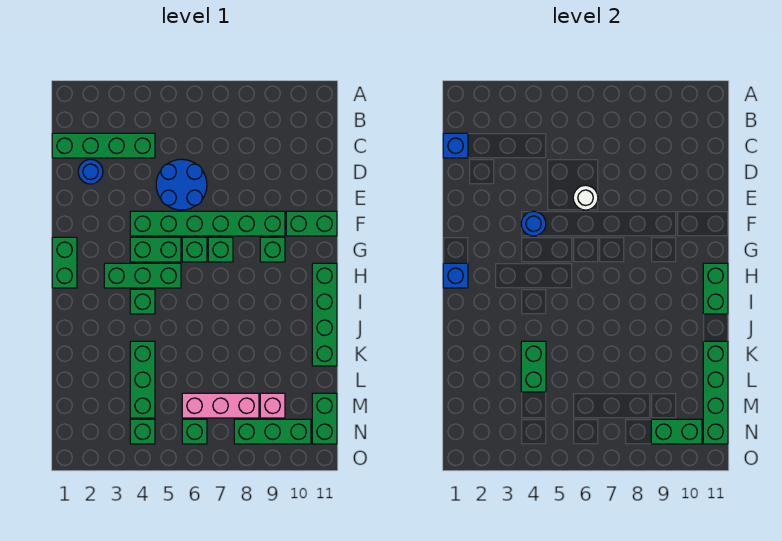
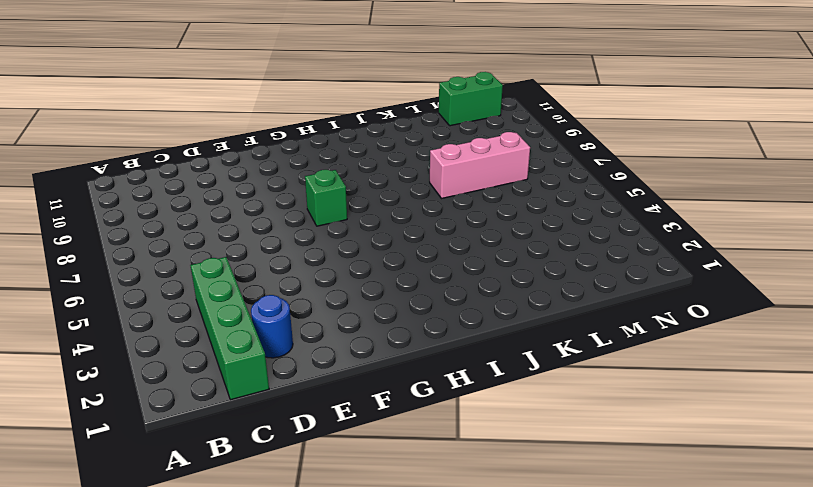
pink 1x3 brick [430,132,530,199] -> pink 1x3 brick turned to [182,393,259,418]
none -> blue 2x2 round brick [156,159,207,210]
none -> green 1x6 brick [130,211,285,236]
none -> green 1x2 brick [286,211,337,236]

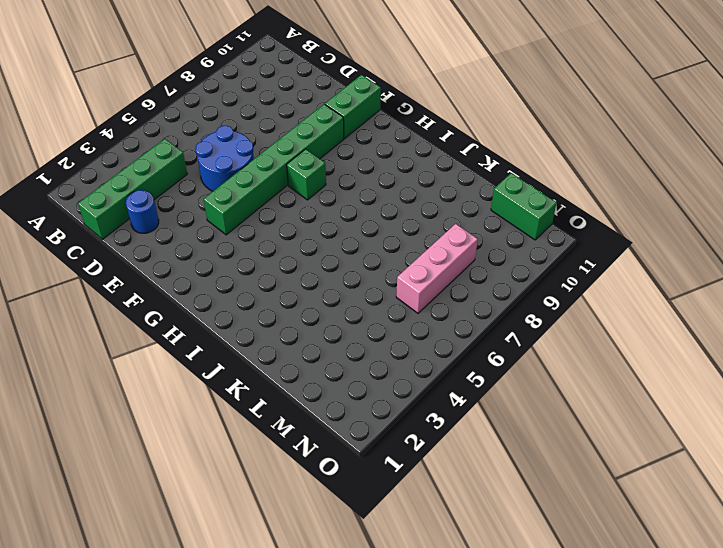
none -> green 1x2 brick [52,237,77,288]
none -> green 1x2 brick [130,237,181,262]
none -> green 1x1 brick [182,237,207,262]

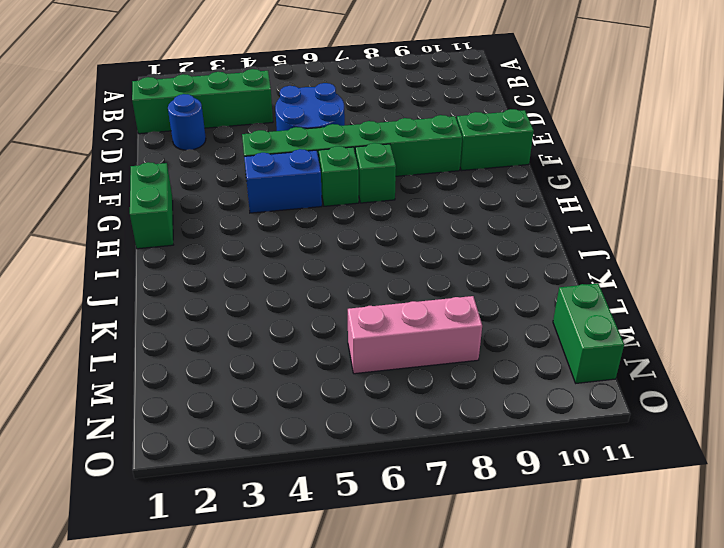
blue 1x2 brick [244,149,322,213] -> green 1x2 brick [130,237,181,262]
none -> green 1x1 brick [260,237,285,262]
none -> green 1x3 brick [104,263,181,288]
none -> green 1x4 brick [312,263,337,366]

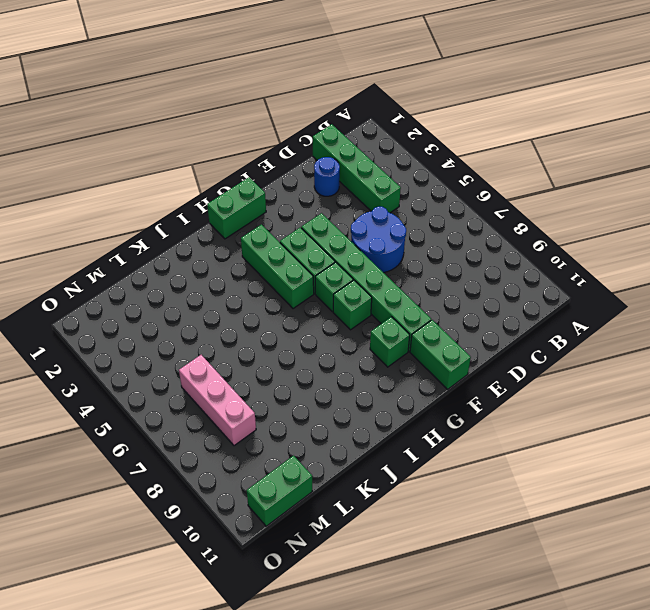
none -> green 1x4 brick [312,263,337,366]
none -> green 1x1 brick [130,289,155,314]
none -> green 1x3 brick [130,341,155,418]

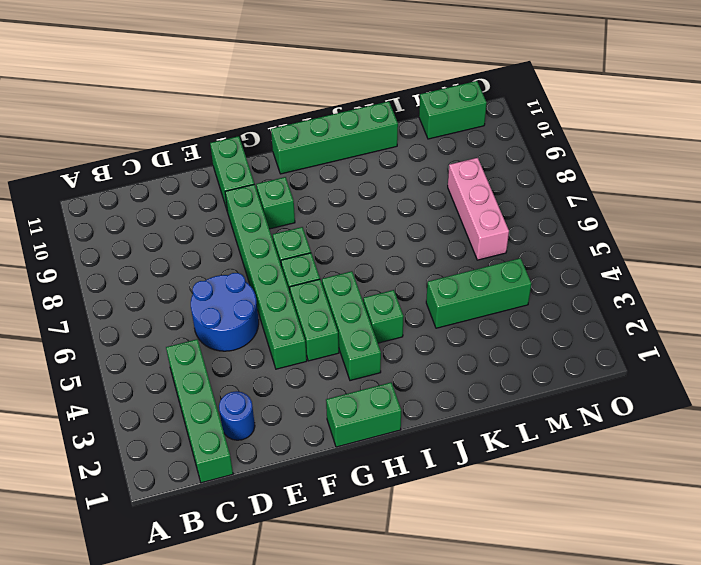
none -> pink 1x1 brick [260,393,285,418]
none -> green 1x1 brick [130,419,155,444]
none -> green 1x1 brick [182,419,207,444]

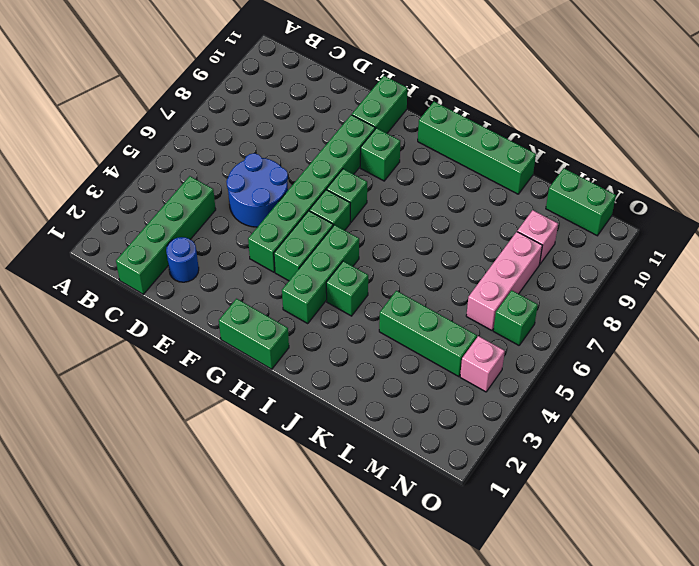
pink 1x1 brick [460,336,505,392] -> green 1x1 brick [130,419,155,444]
none -> green 1x3 brick [234,419,311,444]
none -> blue 1x1 brick [443,133,468,158]
none -> white 1x1 round brick [573,185,598,210]

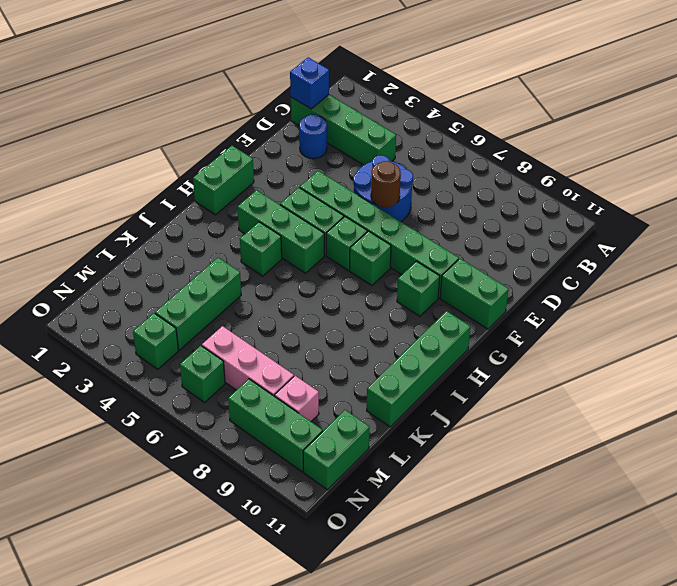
brown 1x1 round brick [371,161,401,207] -> white 1x1 round brick [573,185,598,210]
none -> blue 1x1 round brick [521,211,546,236]
none -> blue 1x1 brick [443,263,468,288]
none -> green 1x2 brick [703,263,728,314]

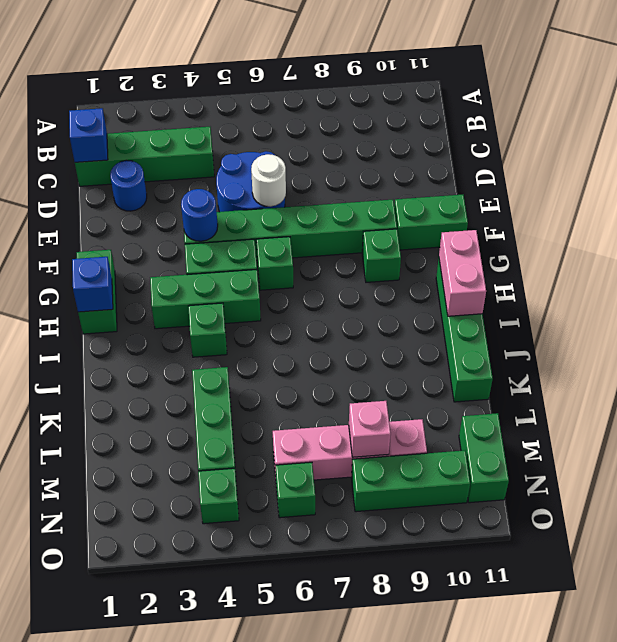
pink 1x2 brick [439,230,486,316] -> green 1x2 brick [703,263,728,314]
pink 1x1 brick [349,401,391,457] -> none
none -> green 1x1 brick [208,237,233,262]
none -> green 1x2 brick [521,341,546,392]
none -> green 1x4 brick [703,341,728,444]

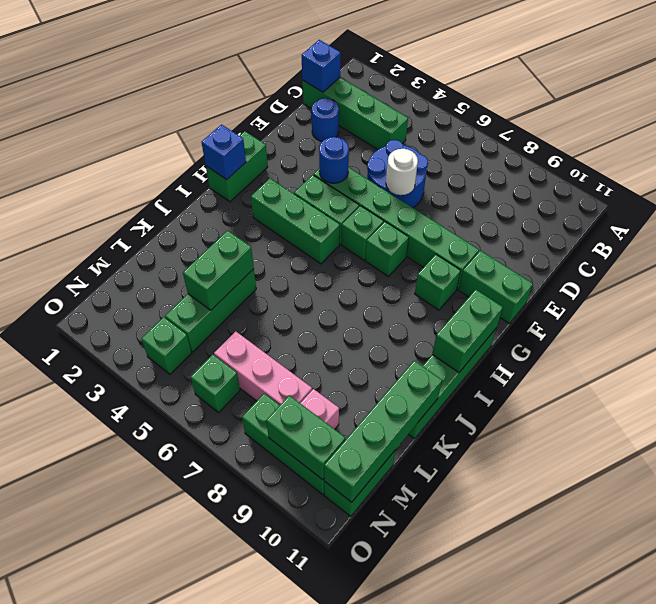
none -> green 1x1 brick [130,289,155,314]

